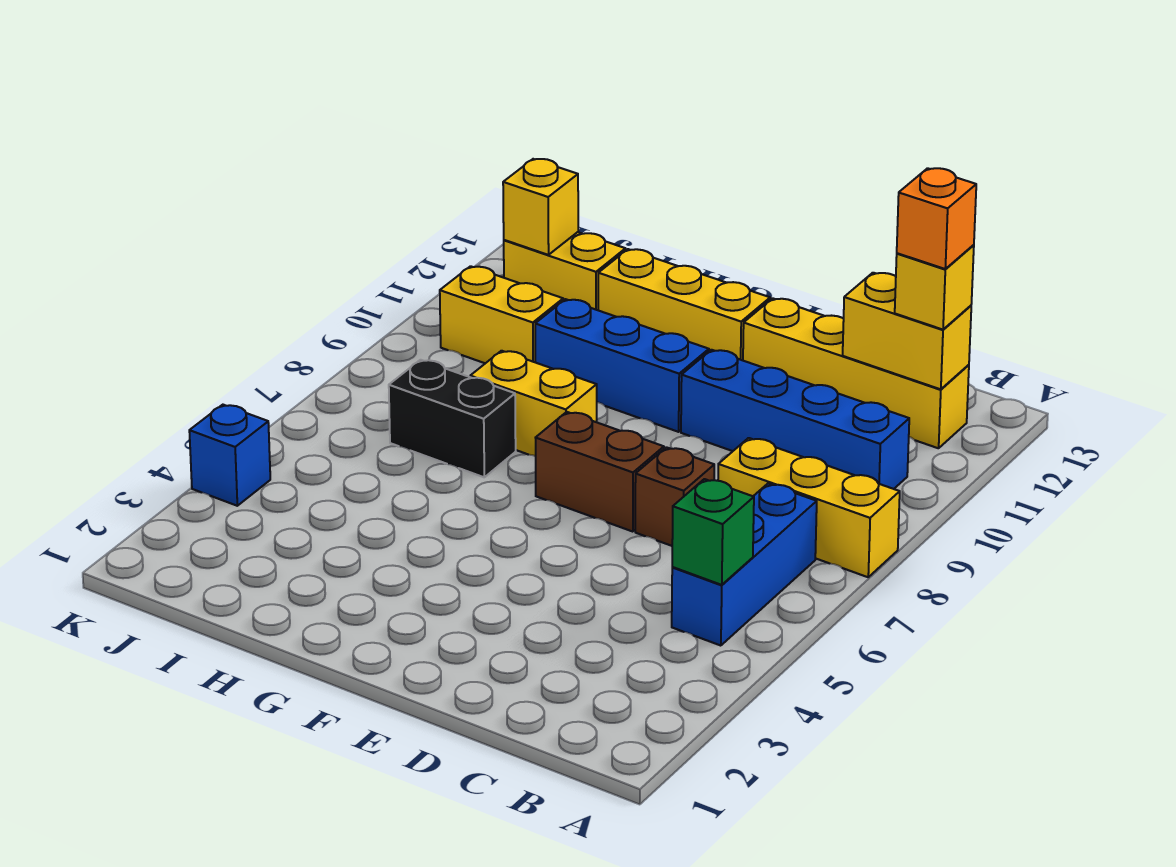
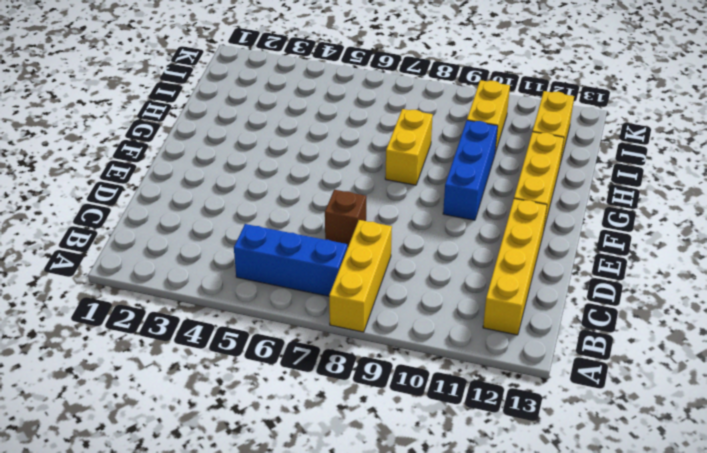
none -> blue 1x4 brick [681,350,909,489]
none -> brown 1x2 brick [536,412,664,532]
none -> black 1x2 brick [389,360,516,477]

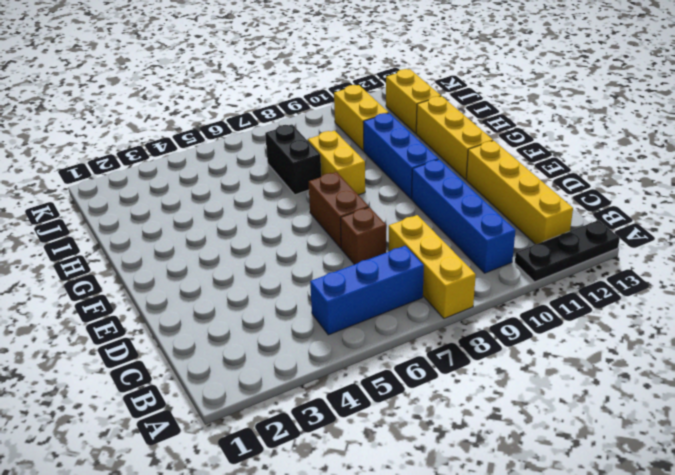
black 1x3 plate [515,220,620,282] -> none
none -> blue 1x1 brick [189,405,270,506]
none -> green 1x1 brick [672,479,754,585]
none -> yellow 1x2 brick [843,273,971,389]

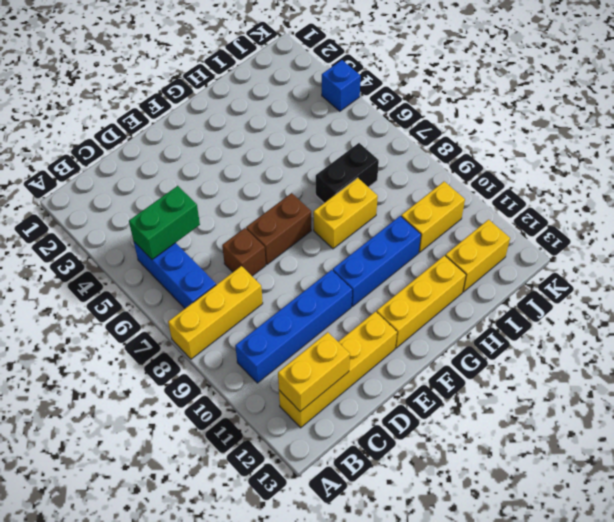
green 1x2 brick [129,186,200,260] -> green 1x1 brick [672,479,754,585]
none -> yellow 1x1 brick [503,159,578,255]
none -> yellow 1x1 brick [895,245,974,330]
none -> orange 1x1 brick [897,168,976,269]

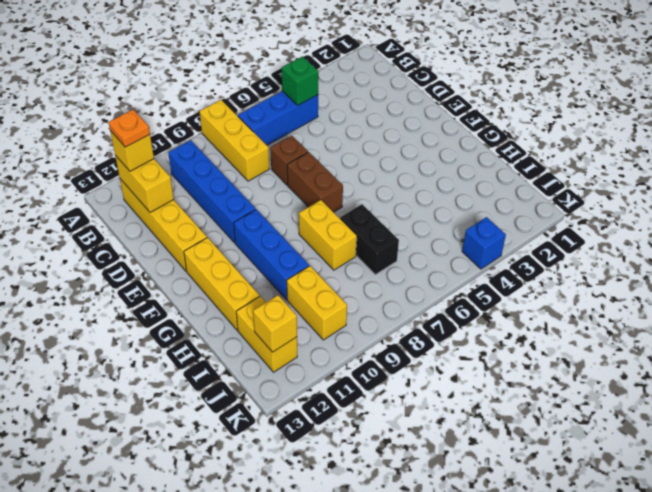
orange 1x1 plate [109,110,150,147] -> orange 1x1 brick [897,168,976,269]

